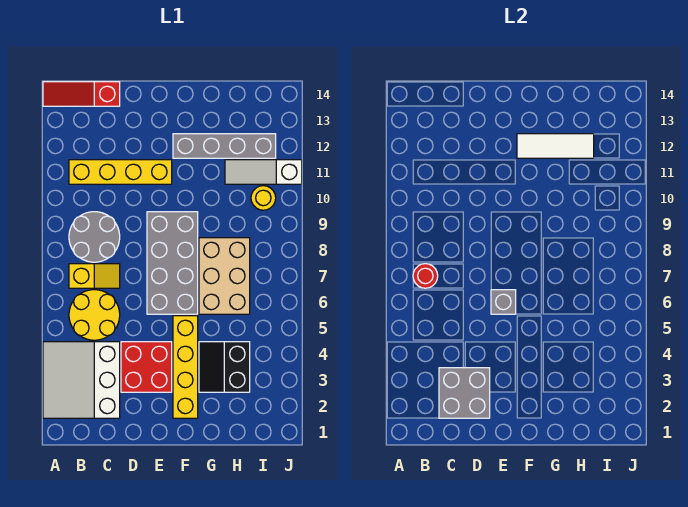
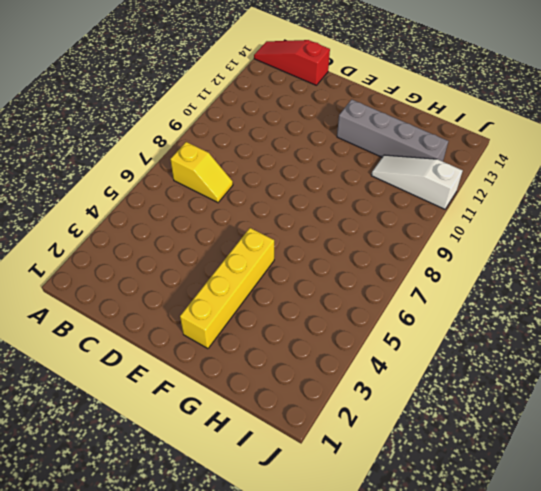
none -> white 3x3 slope [43,342,120,418]
none -> yellow 2x2 round brick [69,290,120,340]
none -> grey 2x2 round brick [69,212,120,262]

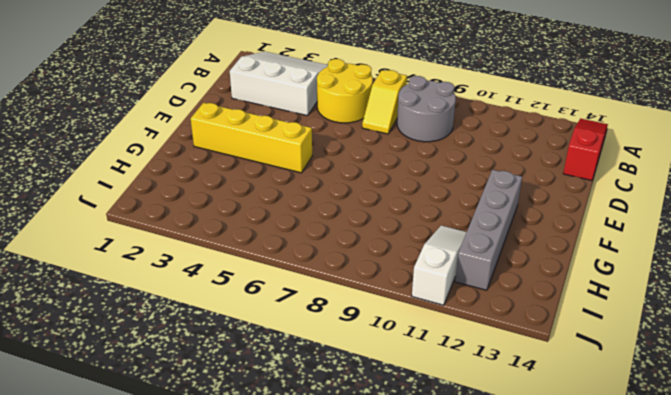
none -> yellow 1x4 brick [69,160,172,184]
none -> red 2x2 brick [121,342,172,392]
none -> grey 2x4 brick [147,212,198,314]

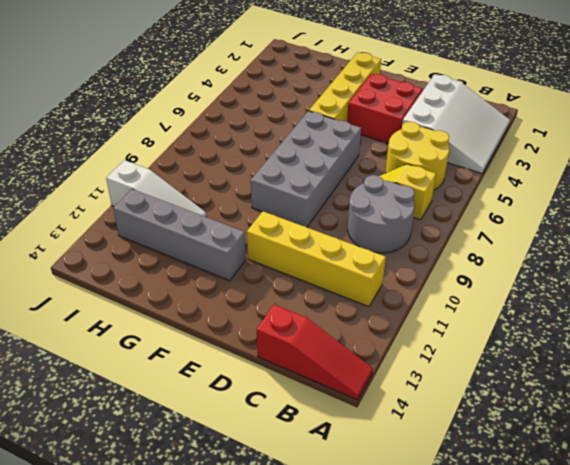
none -> black 2x2 slope [199,342,250,392]
none -> tan 2x3 brick [199,238,250,314]
none -> yellow 1x1 round brick [251,186,276,210]

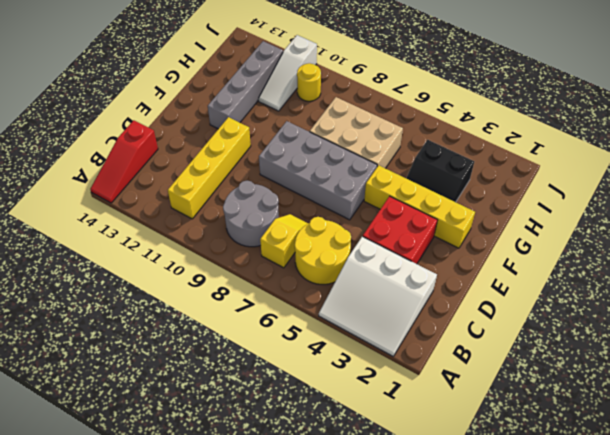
none -> red 1x1 round brick [413,264,438,288]
none -> grey 2x2 brick [439,368,490,418]
none -> grey 1x1 brick [491,290,516,314]

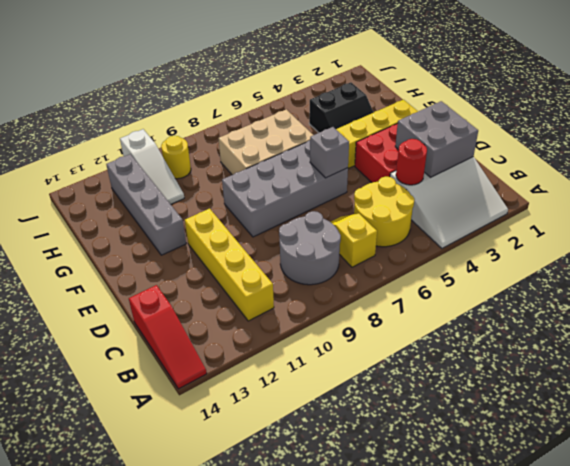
red 1x1 round brick [396,139,427,185] -> red 1x1 round brick moved to [413,264,438,288]
none -> white 1x3 tile [517,134,594,158]

